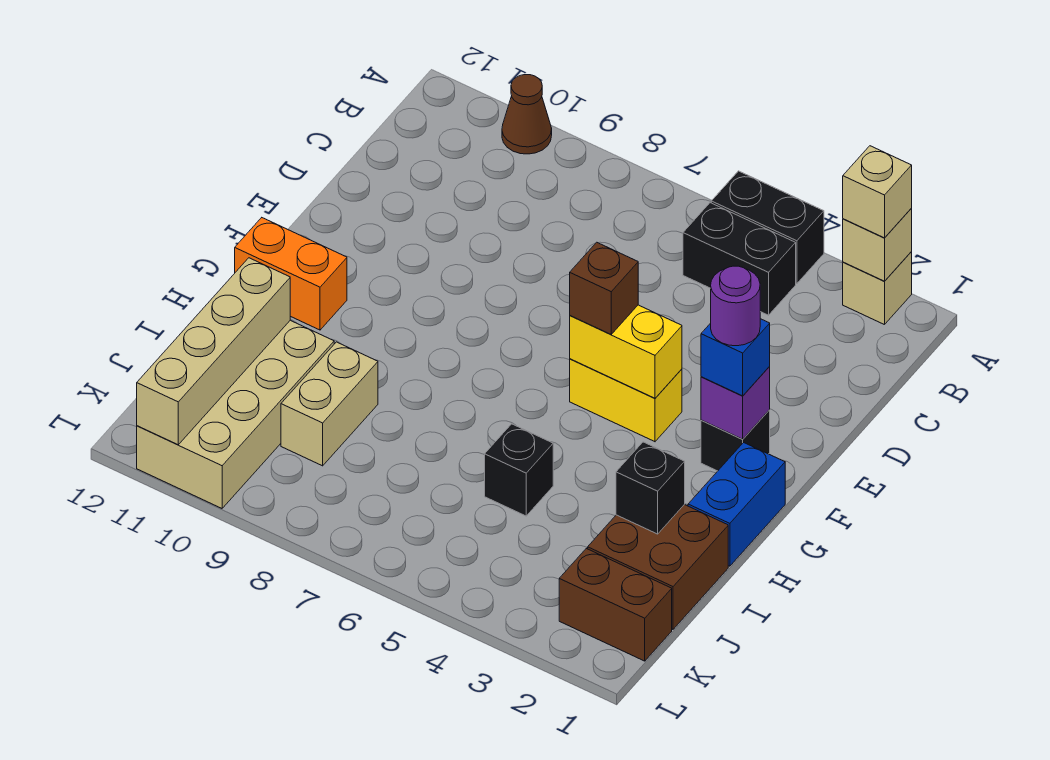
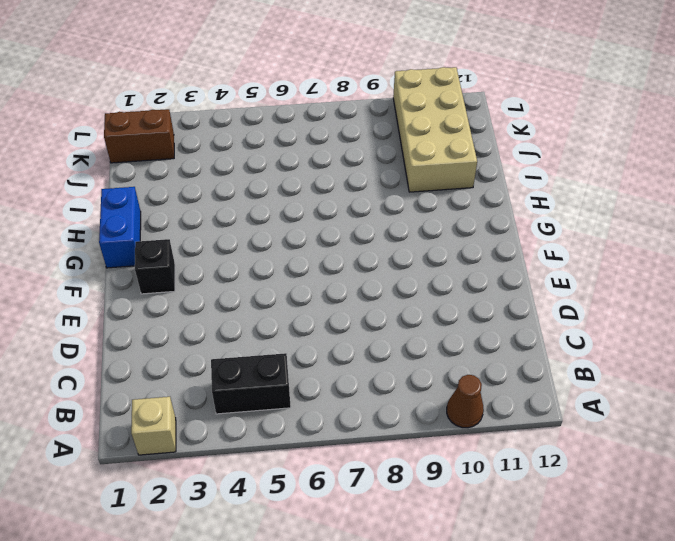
none -> black 1x2 brick [711,171,824,284]
none -> yellow 1x2 brick [570,359,682,442]
none -> orange 1x2 brick [235,218,347,330]

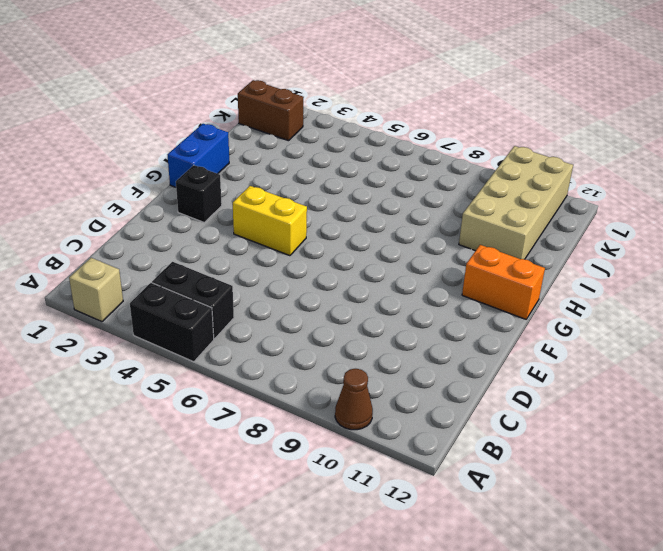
none -> brown 2x2 brick [588,505,728,629]
none -> black 1x1 brick [485,424,553,516]
none -> tan 1x2 brick [281,342,378,466]

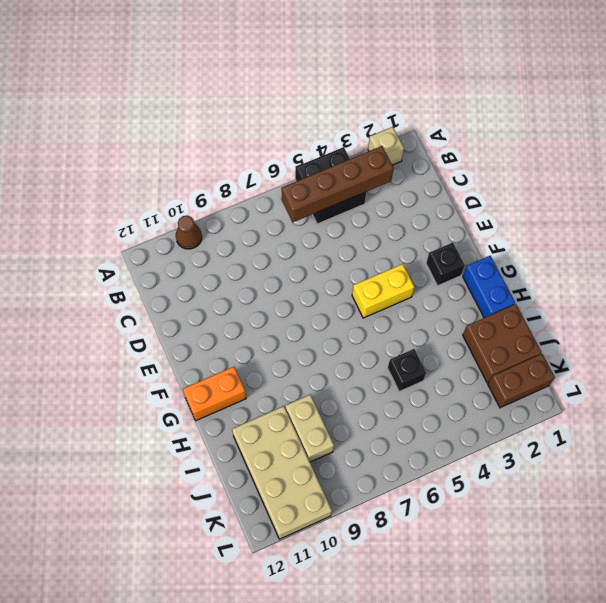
brown 1x4 brick [281,146,394,222] -> none
none -> tan 1x1 brick [843,209,912,281]
none -> purple 1x1 brick [701,367,770,439]
none -> yellow 1x2 brick [570,305,682,398]

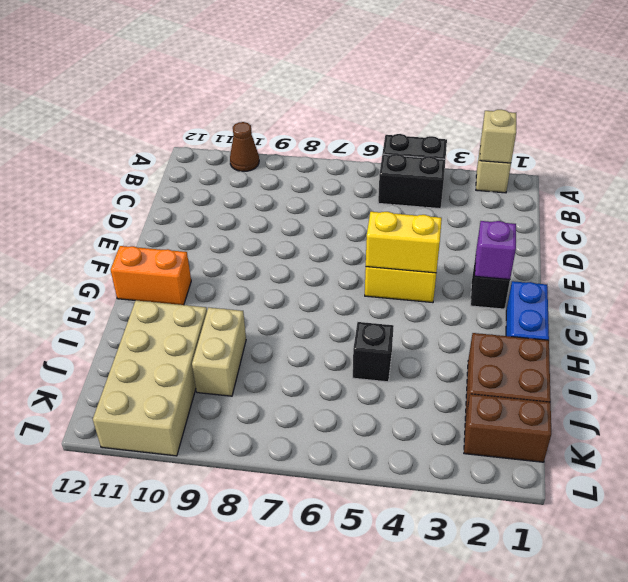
none -> black 1x1 brick [616,442,685,534]
none -> tan 1x4 brick [137,258,290,445]
none -> tan 1x1 brick [843,146,912,238]

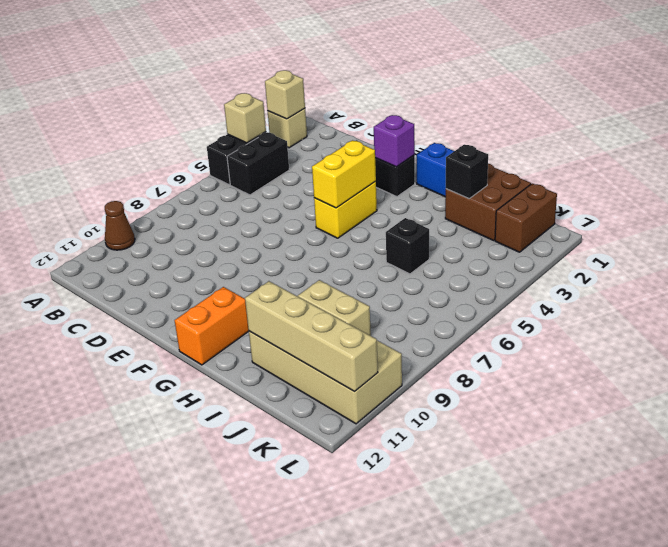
tan 1x1 brick [224,93,266,143] -> tan 1x1 brick moved to [843,146,912,238]
none -> blue 1x1 brick [701,319,770,396]
none -> brown 1x1 brick [570,242,638,334]
none -> purple 1x1 round brick [711,266,760,346]

